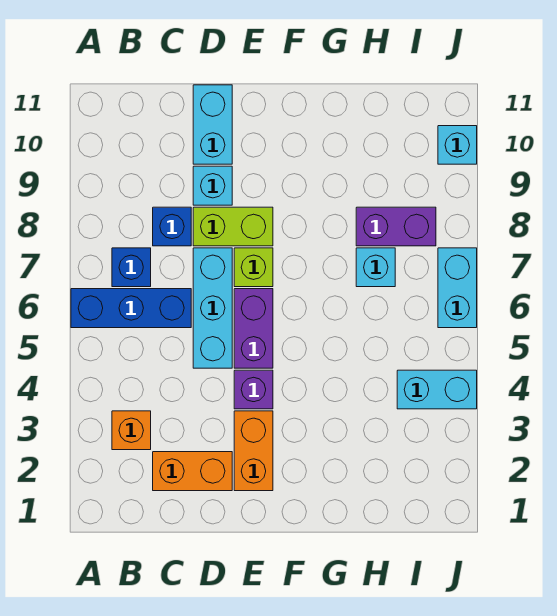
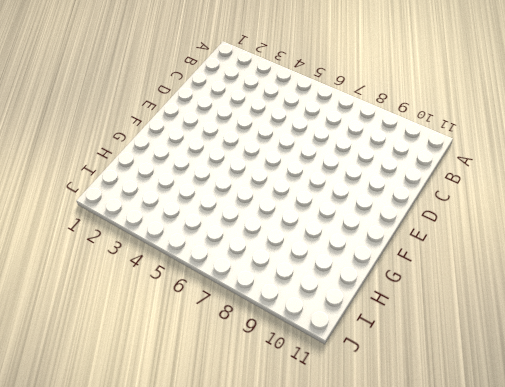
none -> blue 1x3 brick [71,289,191,328]
none -> orange 1x1 brick [112,411,151,450]
none -> blue 1x1 brick [112,248,151,287]

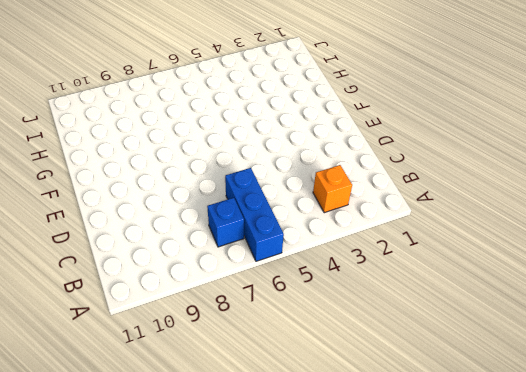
none -> orange 1x2 brick [153,452,232,491]
none -> blue 1x1 brick [153,207,191,246]
none -> cyan 1x3 brick [193,248,232,368]

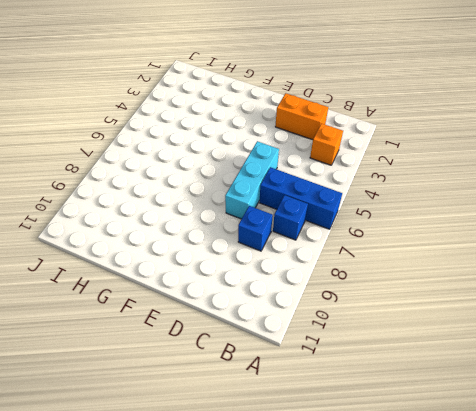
none -> lime 1x2 brick [193,207,273,246]
none -> cyan 1x1 brick [193,166,232,205]
none -> cyan 1x2 brick [193,85,232,164]

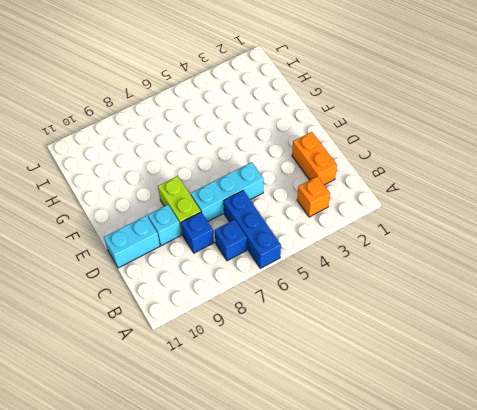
none -> orange 1x2 brick [234,411,273,491]
none -> purple 1x1 brick [234,370,273,409]
none -> purple 1x2 brick [234,289,273,368]

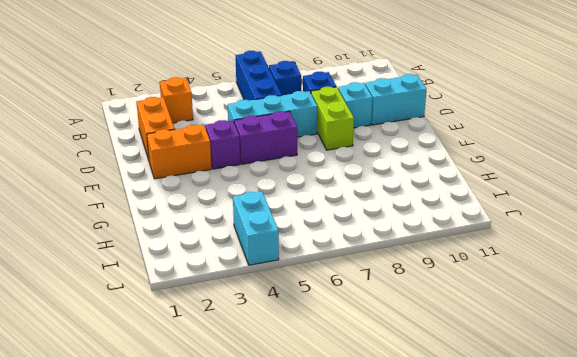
none -> lime 1x1 brick [234,248,273,287]
none -> cyan 1x1 brick [356,248,395,287]
none -> purple 1x2 brick [356,207,436,246]

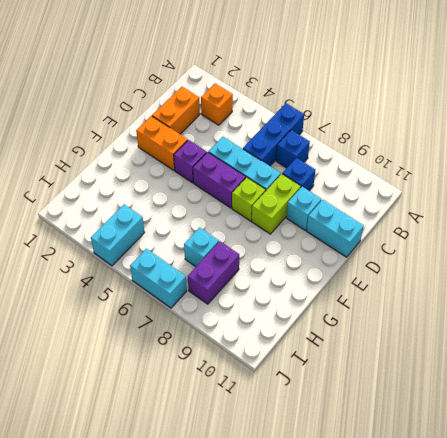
none -> cyan 1x1 brick [438,126,477,164]

